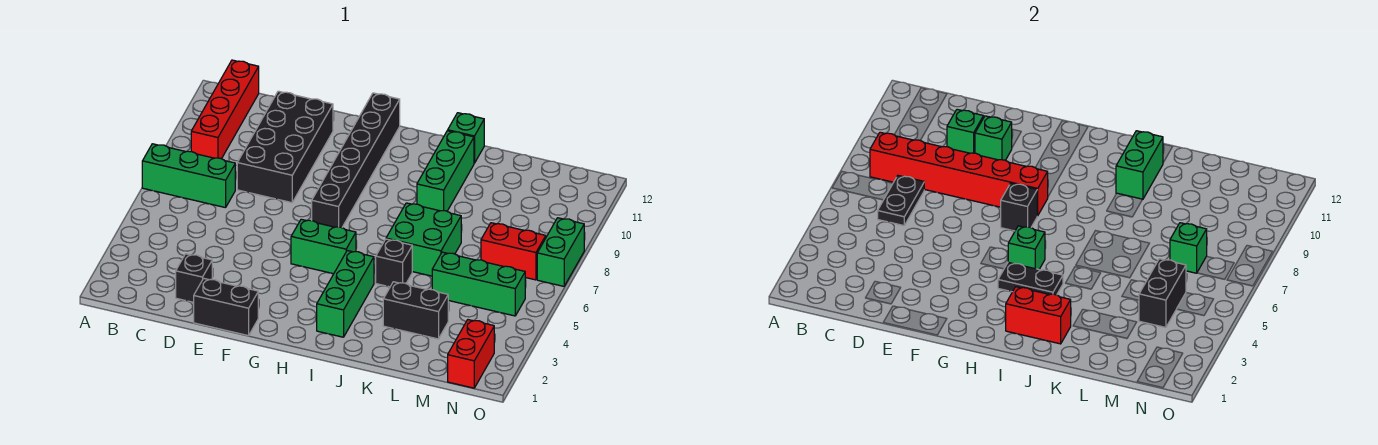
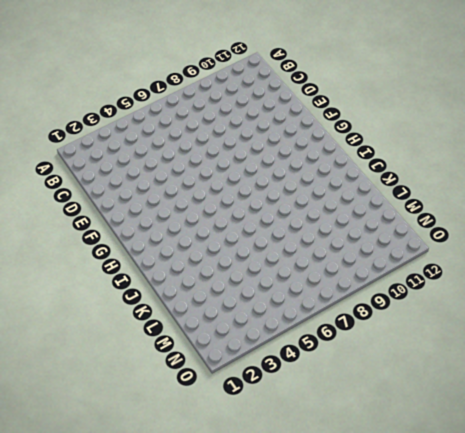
none -> green 1x3 brick [142,144,235,208]
none -> red 1x4 brick [191,60,259,159]
none -> black 1x1 brick [176,254,212,302]

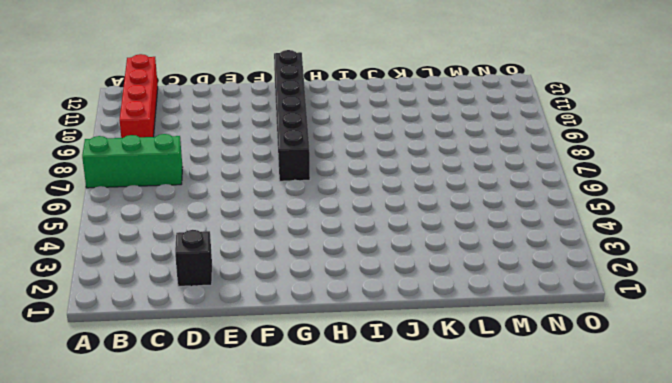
none -> black 2x4 brick [237,91,333,203]
none -> black 1x2 brick [194,278,258,336]
none -> green 1x2 brick [291,219,356,274]

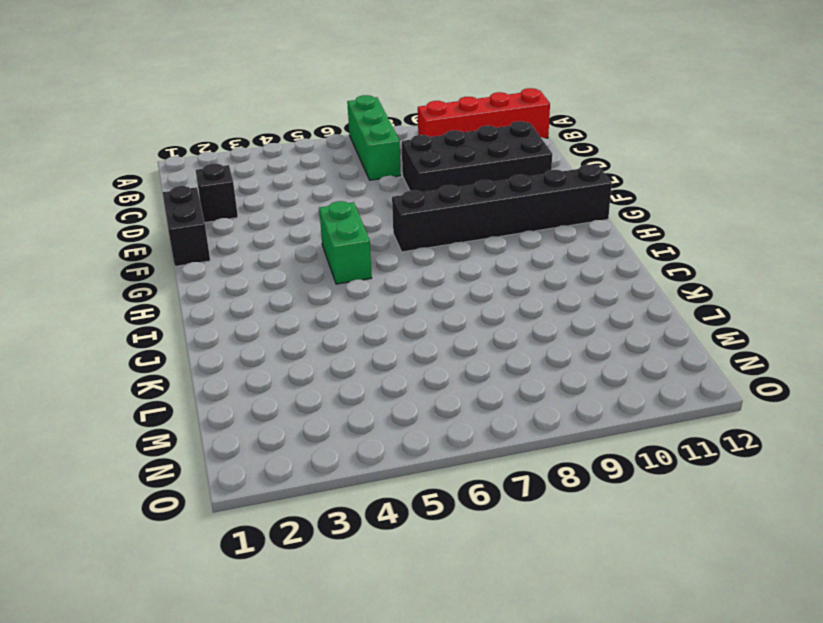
none -> green 1x3 brick [317,251,374,337]
none -> black 1x1 brick [376,239,412,287]
none -> green 2x2 brick [386,203,461,276]

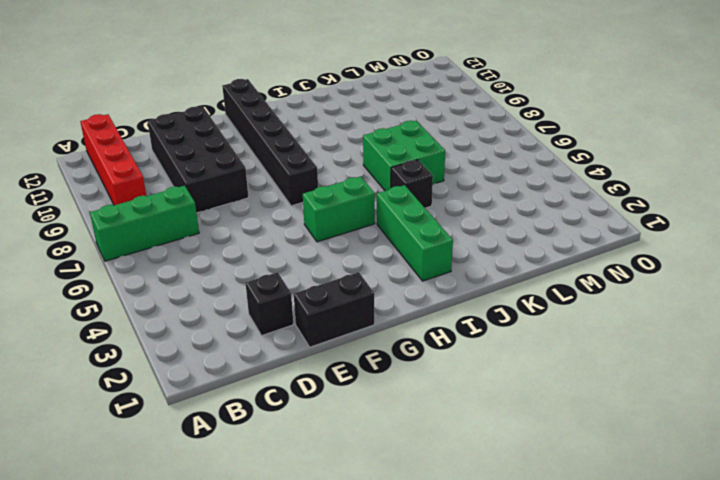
none -> green 1x3 brick [417,131,474,211]
none -> green 1x1 brick [448,113,484,163]
none -> black 1x2 brick [383,282,448,339]

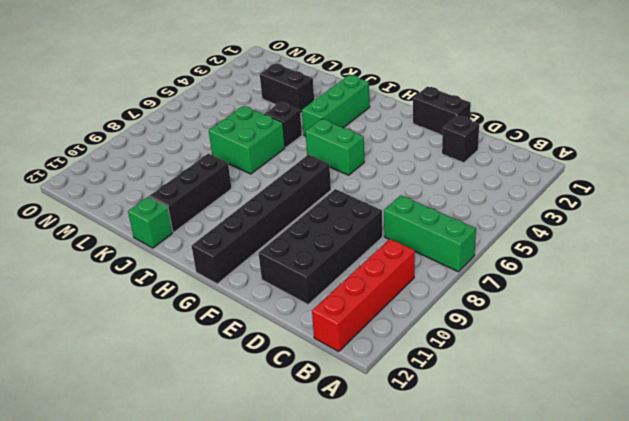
black 1x3 brick [149,154,232,232] -> green 1x3 brick [417,131,474,211]
none -> green 1x3 brick [432,252,525,316]
none -> red 1x2 brick [481,223,546,280]
none -> red 1x2 brick [448,320,494,388]

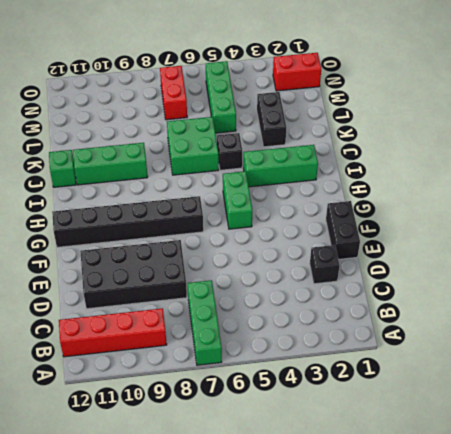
none -> green 1x2 brick [537,218,584,286]
none -> red 1x6 brick [870,132,1048,216]
none -> black 1x2 plate [878,176,924,226]

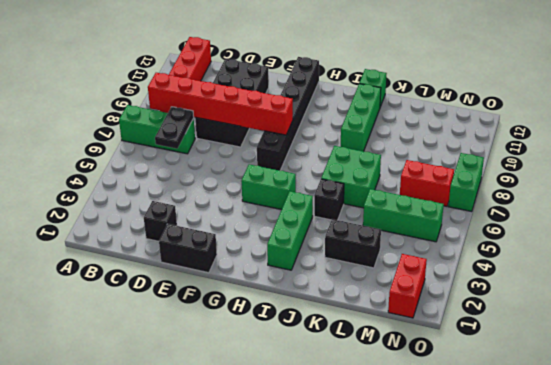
none -> green 1x1 brick [947,109,984,153]
none -> green 1x1 brick [975,116,1012,160]
none -> black 1x1 brick [1001,183,1037,231]

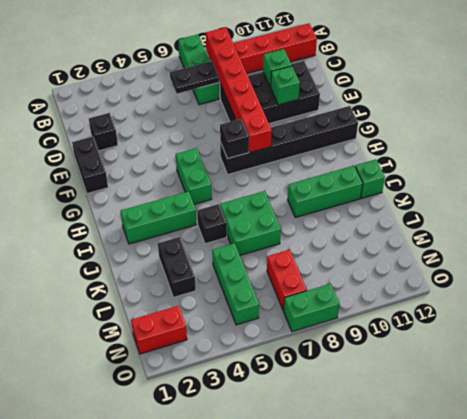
none -> black 1x2 plate [998,262,1063,295]
none -> green 1x1 brick [1008,226,1045,269]
none -> red 1x2 brick [1006,287,1071,344]

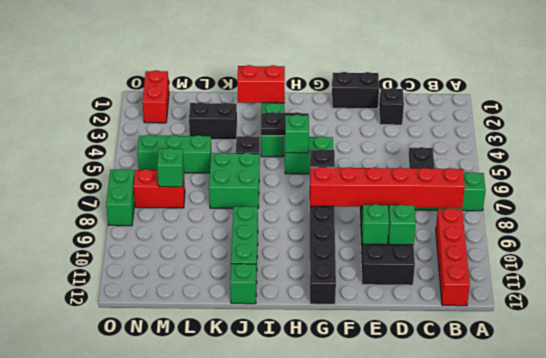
none -> green 1x2 brick [1116,131,1163,200]
none -> black 1x2 brick [1139,259,1186,327]

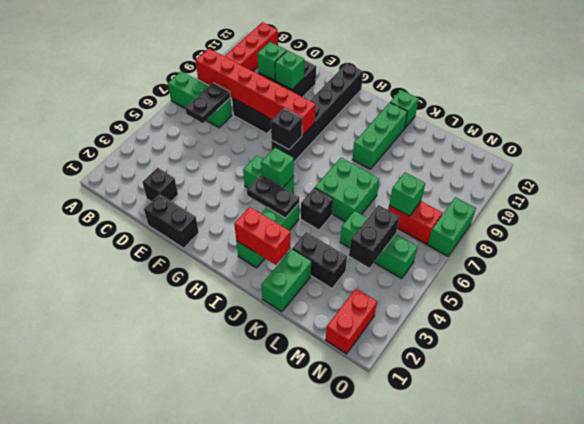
green 1x2 brick [261,249,311,312] -> green 1x2 brick moved to [1116,131,1163,200]

